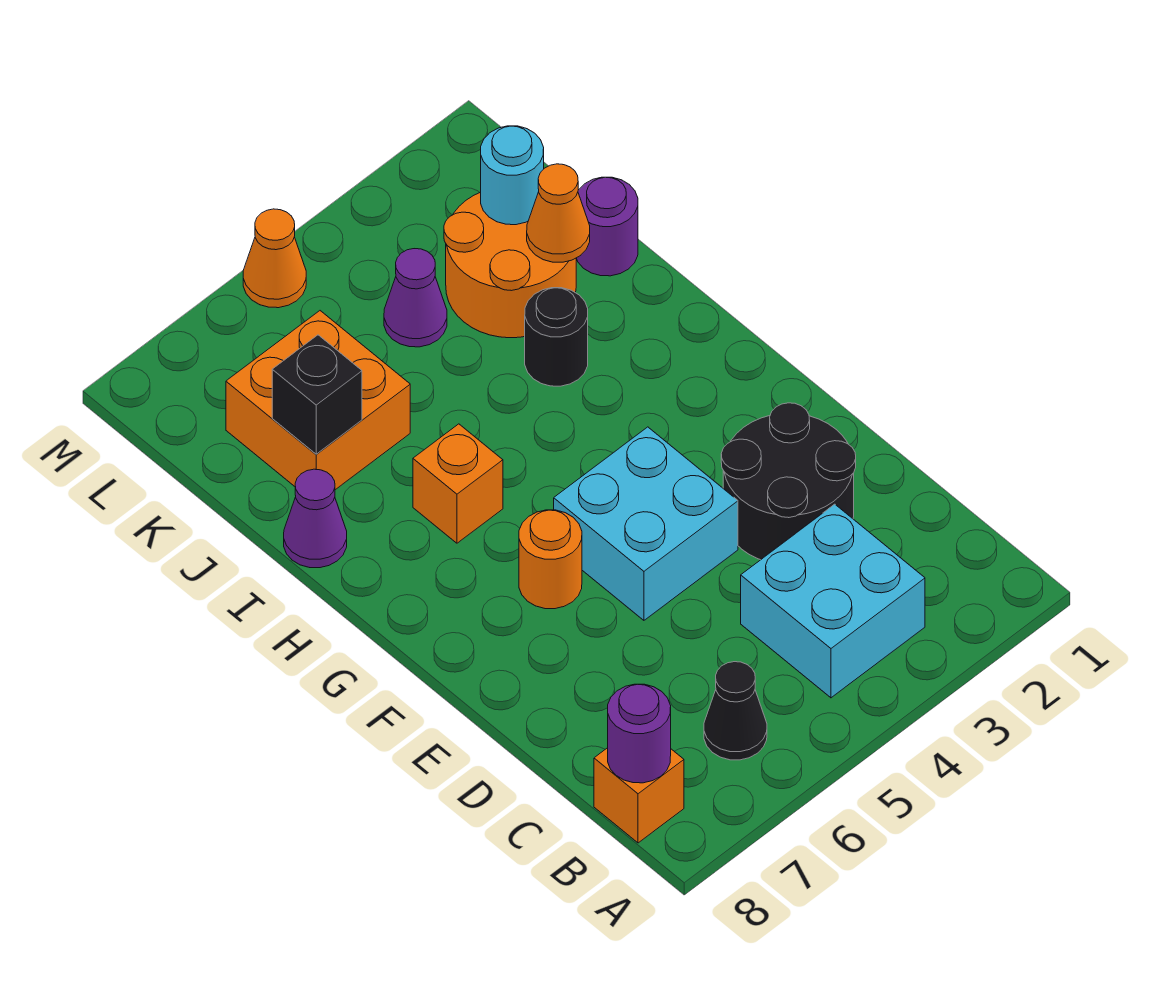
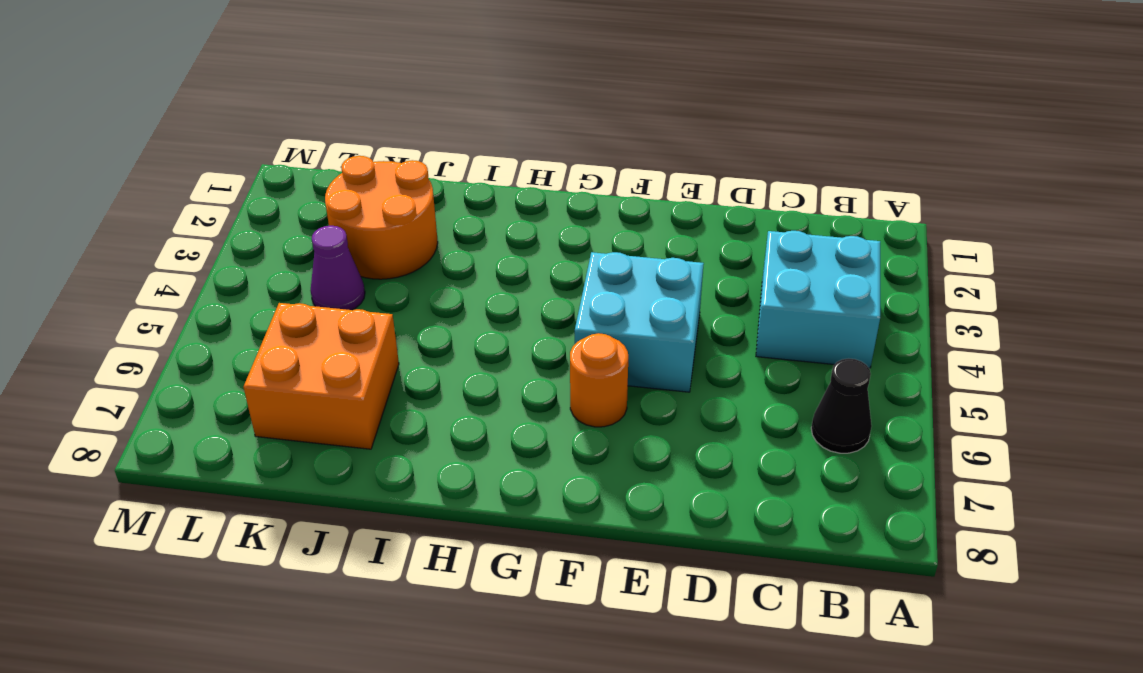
none -> orange 1x1 brick [594,748,684,843]
none -> black 2x2 round brick [721,403,856,560]
none -> orange 1x1 brick [413,424,503,543]

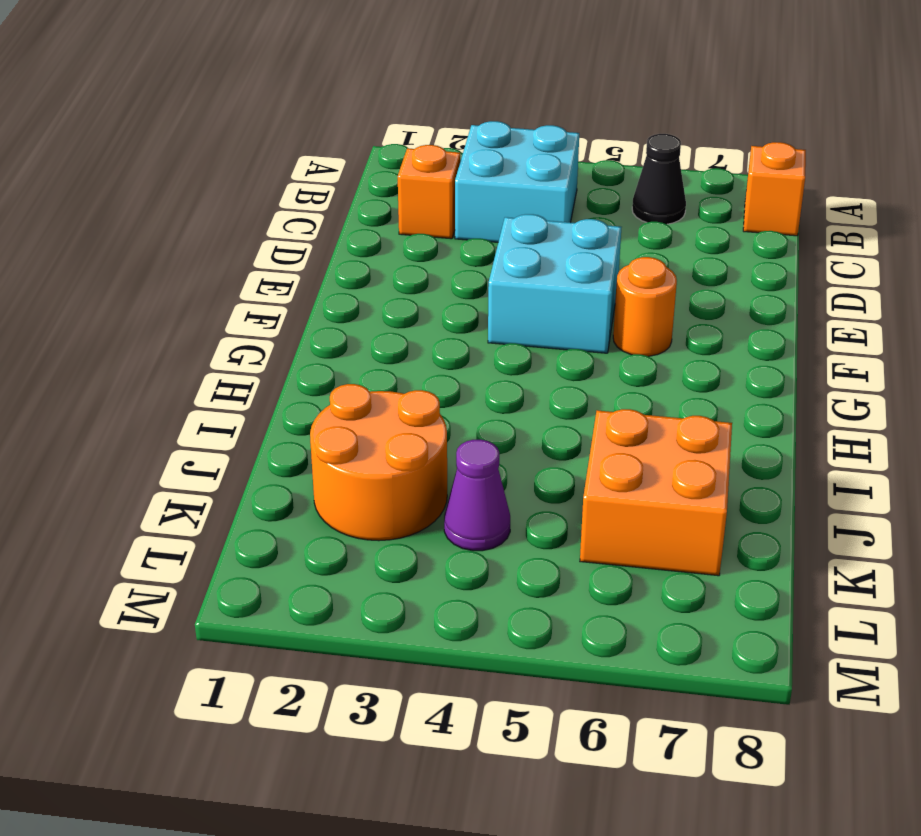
orange 1x1 brick [398,145,460,239] -> orange 1x1 brick moved to [413,424,503,543]
none -> black 2x2 round brick [721,403,856,560]
none -> black 1x1 round brick [525,288,588,386]
none -> purple 1x1 cone [284,469,347,568]

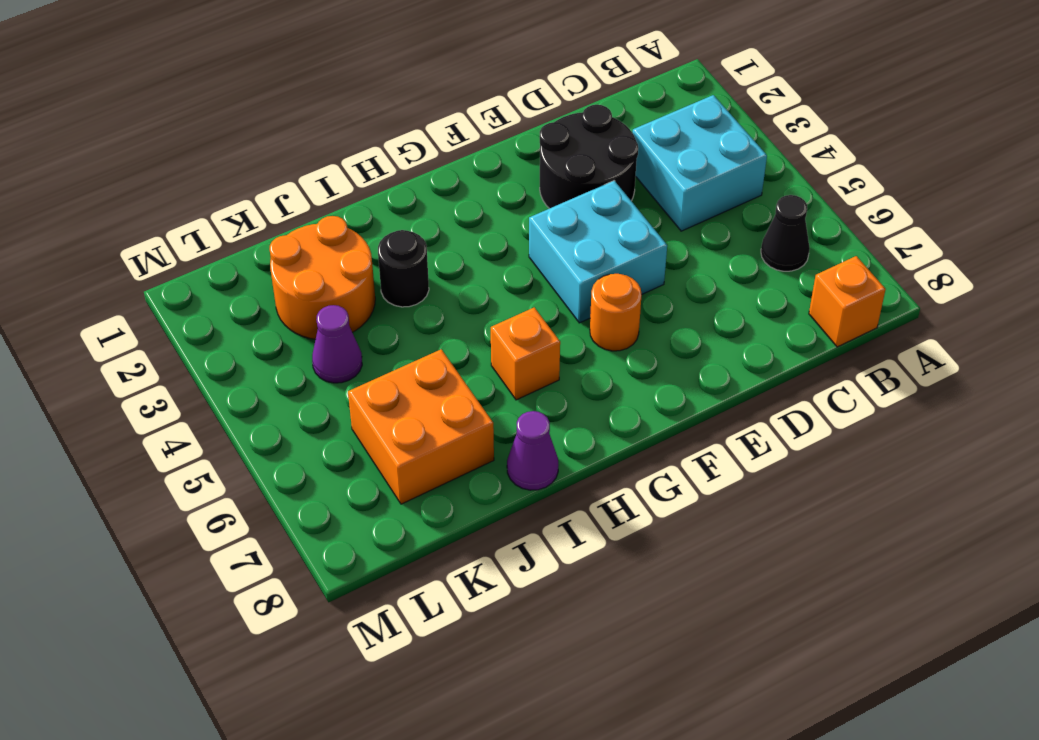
none -> purple 1x1 round brick [576,177,638,276]
none -> orange 1x1 cone [243,209,306,308]
none -> purple 1x1 round brick [608,684,671,783]

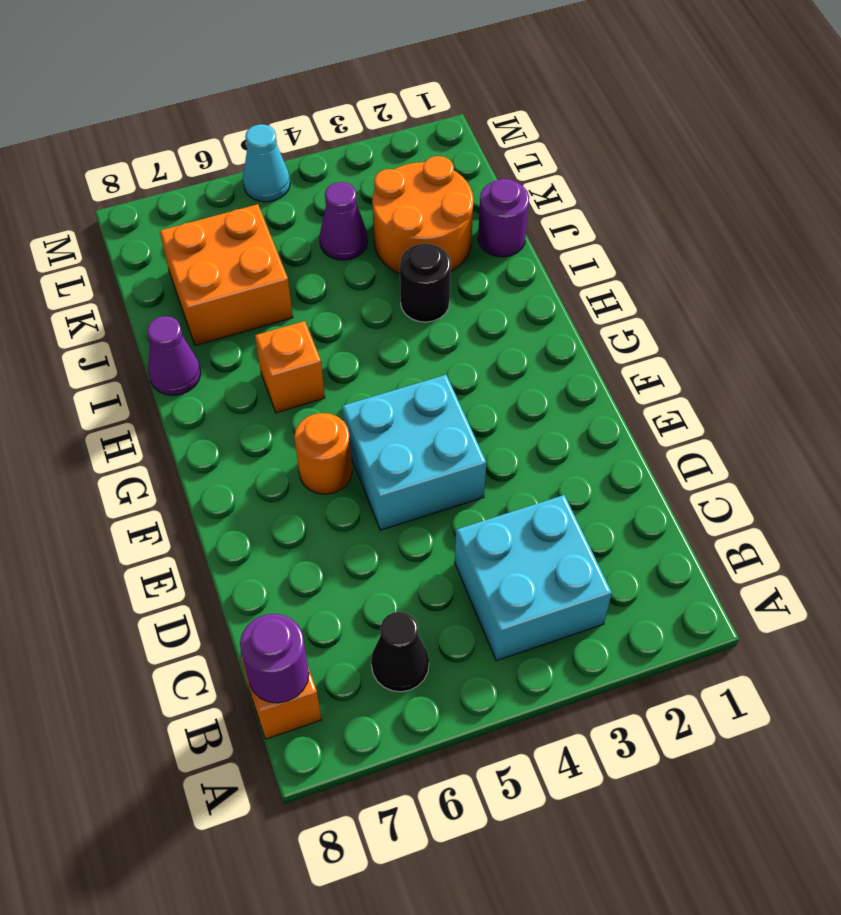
cyan 1x1 cone [243,124,290,202] -> orange 1x1 cone [243,209,306,308]
none -> black 2x2 round brick [721,403,856,560]
none -> orange 1x1 cone [527,164,590,262]
none -> black 1x1 brick [272,335,362,454]

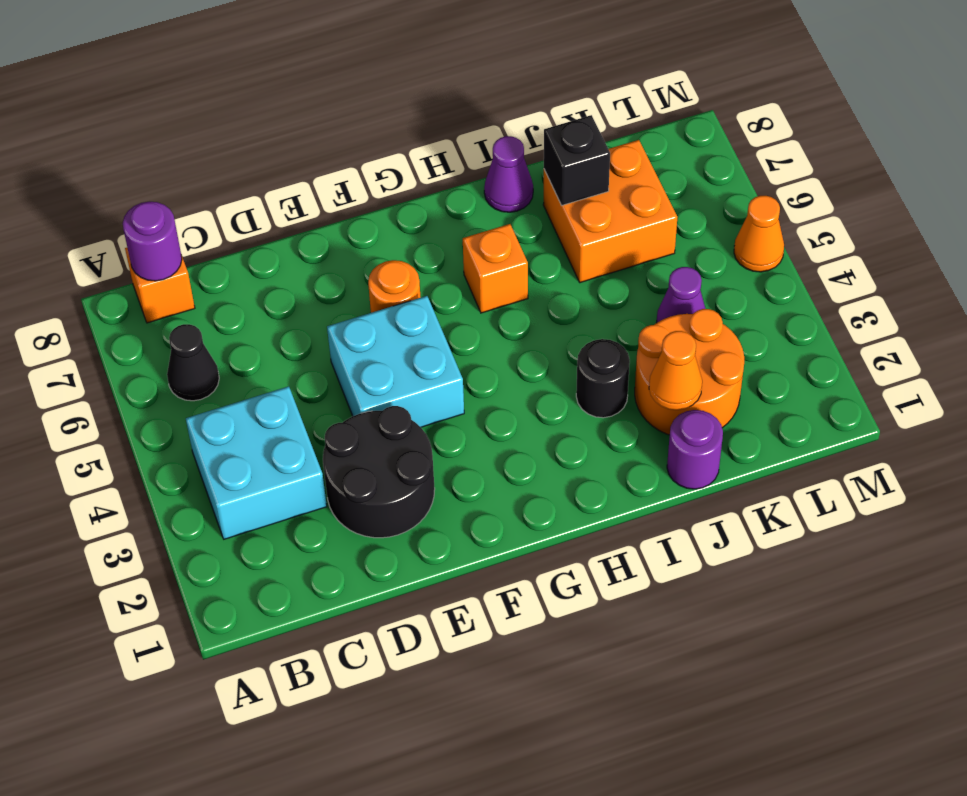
none -> cyan 1x1 round brick [481,126,544,225]

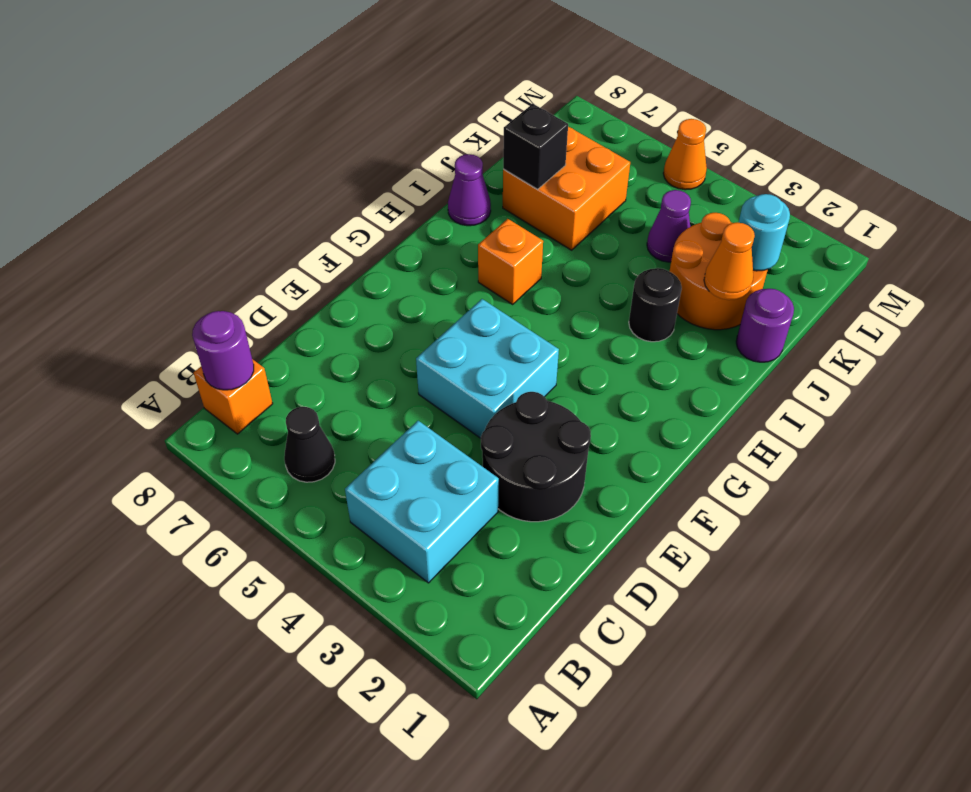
none -> orange 1x1 round brick [519,510,582,609]

